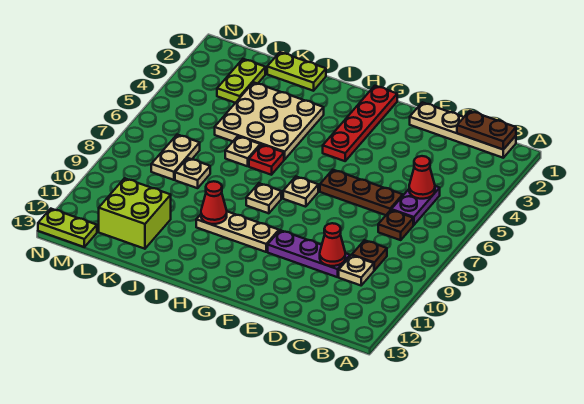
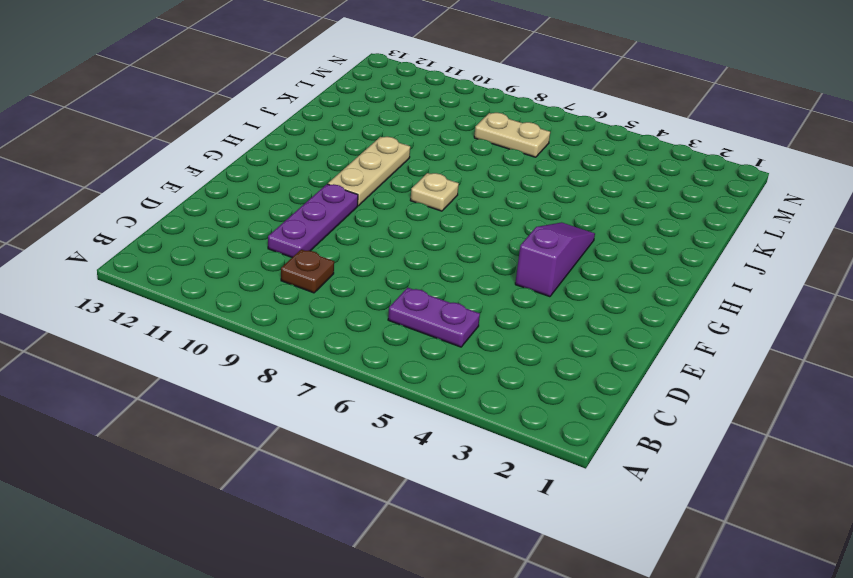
purple 1x3 slope [515,222,595,297] -> red 1x4 plate [323,86,397,161]
none -> tan 1x4 plate [410,102,516,158]
none -> brown 1x1 plate [378,210,413,240]
none -> tan 1x1 plate [339,255,374,285]

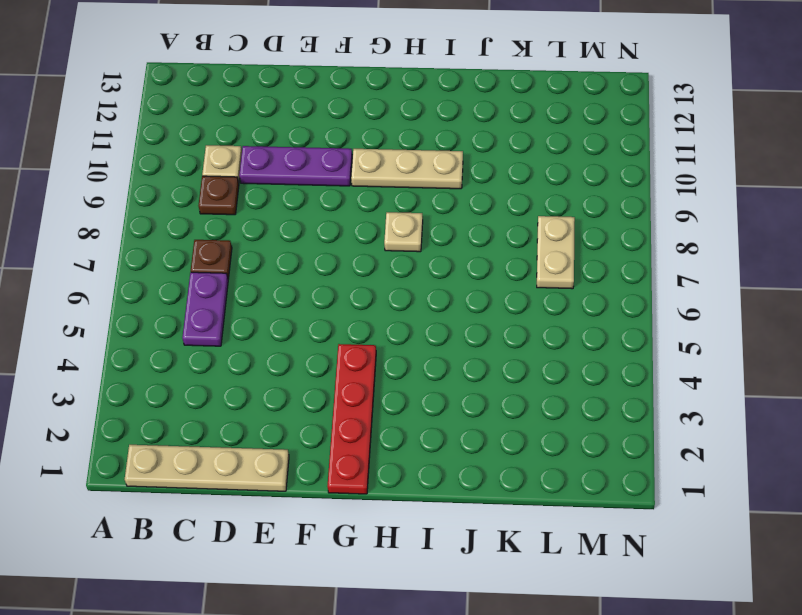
none -> brown 1x3 plate [320,170,403,215]
none -> tan 1x1 plate [283,177,318,207]
none -> tan 3x3 plate [215,82,324,160]

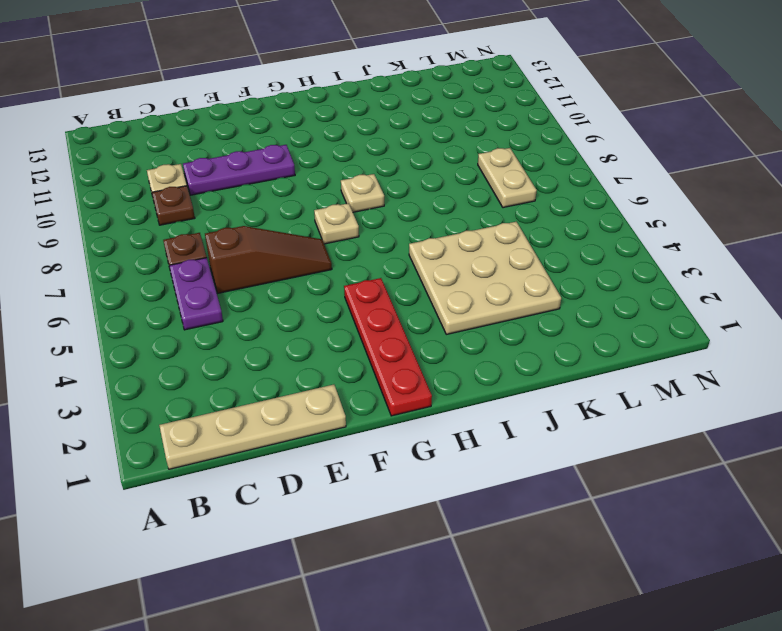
brown 1x3 slope [205,226,332,293] -> brown 1x3 plate [320,170,403,215]
none -> tan 1x3 plate [196,212,279,252]
none -> red 1x1 plate [249,145,284,175]
none -> lime 1x2 plate [267,52,326,91]

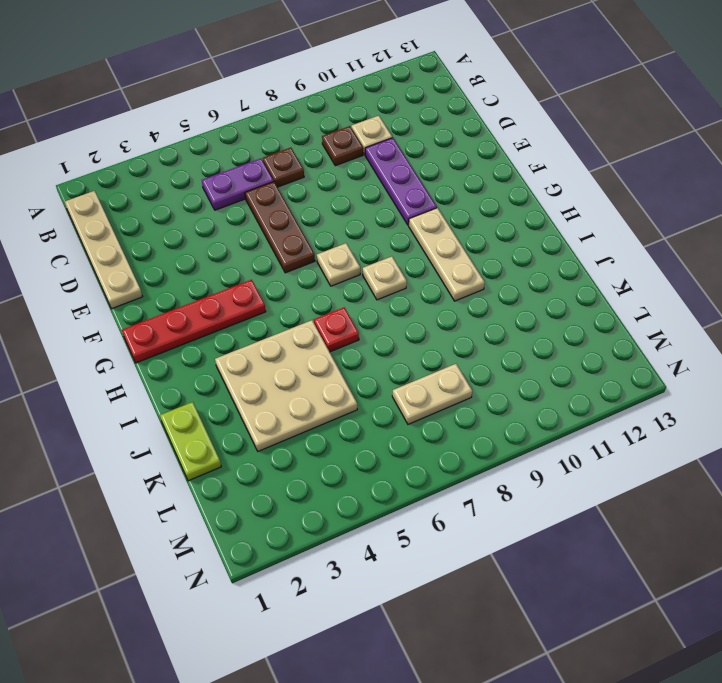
none -> tan 1x1 plate [225,136,260,166]
none -> tan 1x1 plate [175,158,210,188]
none -> lime 2x2 brick [99,178,171,249]

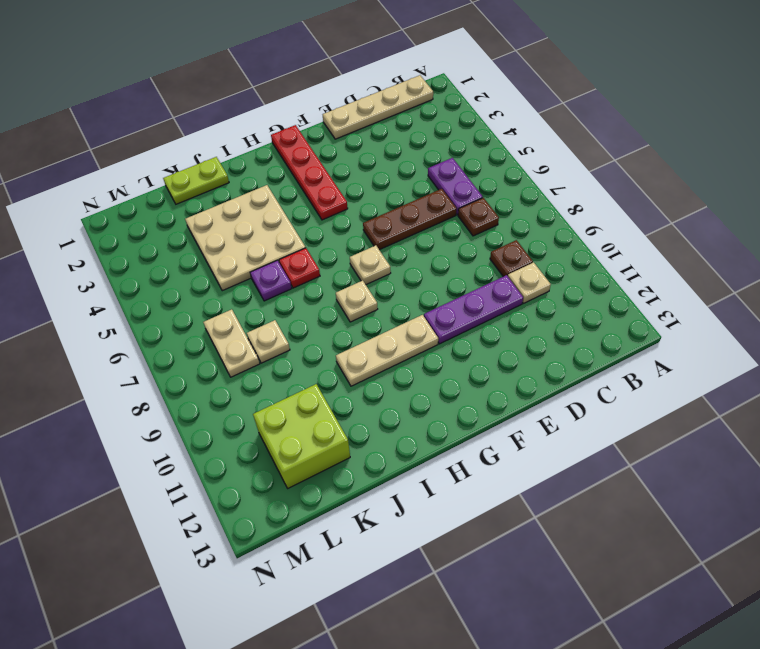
purple 1x1 plate [250,260,292,301] -> tan 1x1 plate [225,136,260,166]
none -> lime 1x2 plate [217,59,265,103]
none -> lime 1x2 plate [38,209,97,247]
none -> brown 1x2 plate [457,111,516,150]

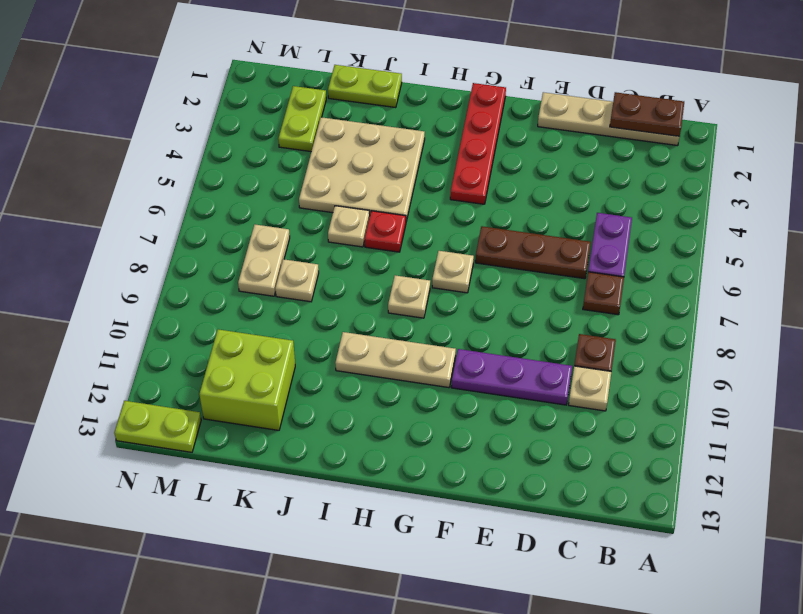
none -> red 1x1 cone [409,156,435,199]
none -> red 1x1 cone [320,223,345,266]
none -> red 1x1 cone [201,181,227,224]

